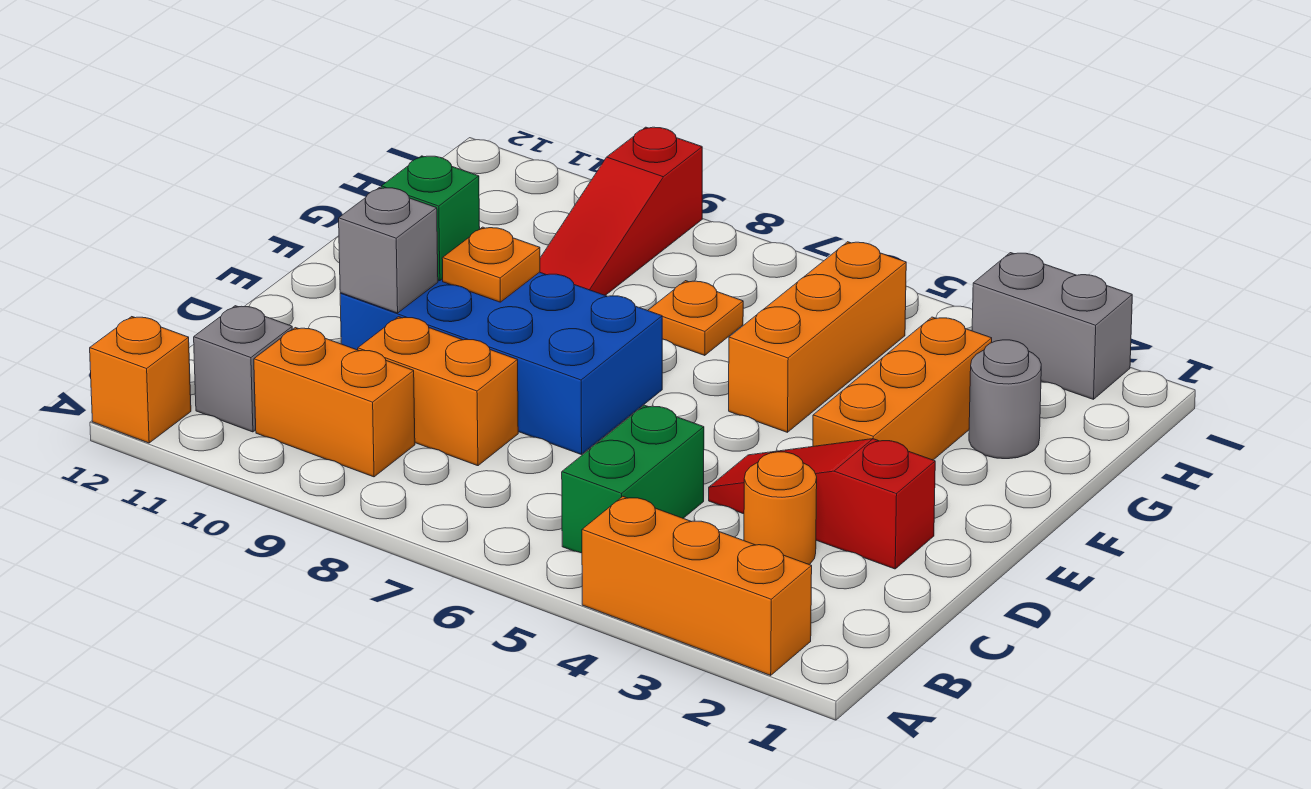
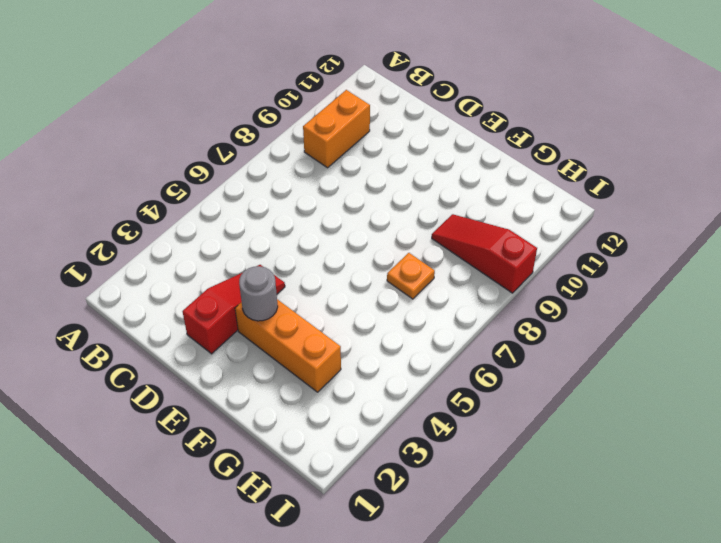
grey 1x1 round brick [239,266,278,321] -> grey 1x1 round brick moved to [969,340,1041,459]
none -> orange 1x3 brick [582,496,812,675]
none -> orange 1x1 brick [90,317,191,443]
none -> green 1x2 brick [562,405,704,553]

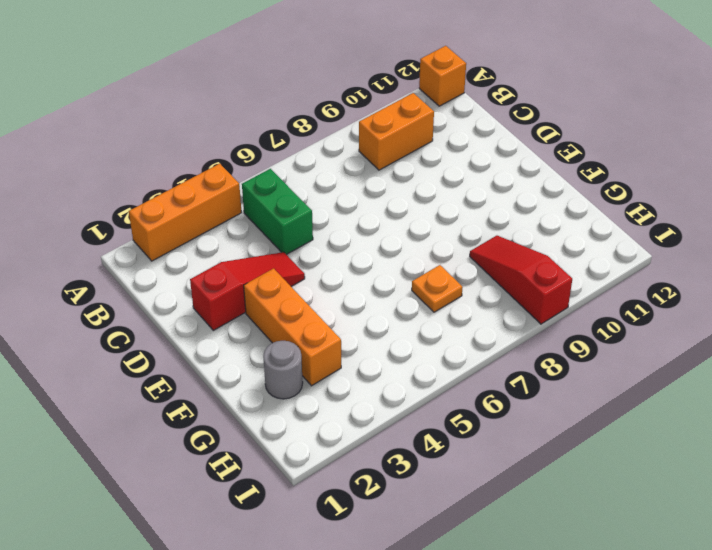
none -> grey 1x1 brick [194,306,292,432]
none -> orange 1x1 round brick [744,452,817,565]
none -> orange 1x2 brick [358,317,518,466]

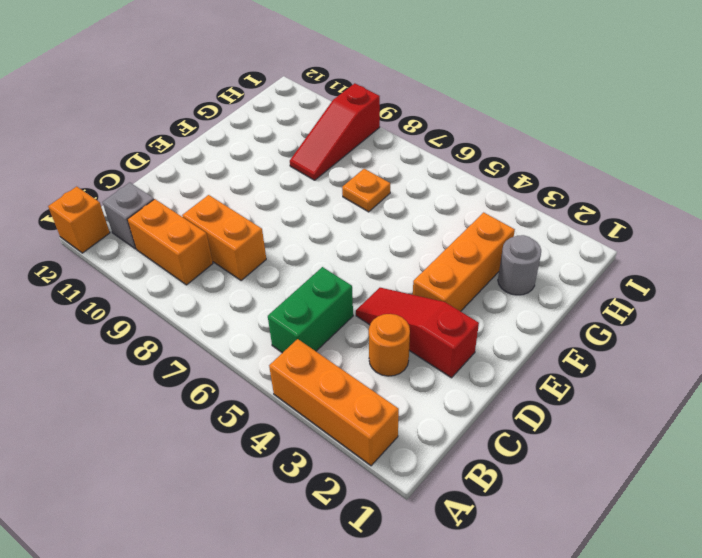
none -> blue 2x4 brick [340,272,662,455]
none -> orange 1x3 brick [729,242,906,432]
none -> grey 1x2 brick [972,253,1132,399]

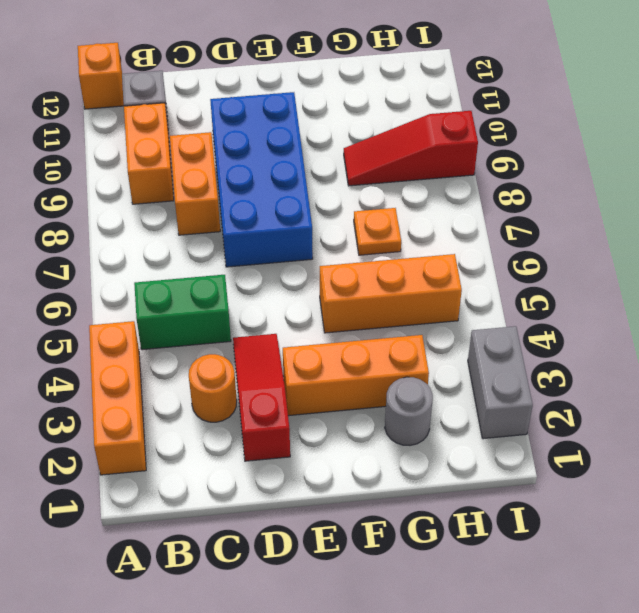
none -> grey 1x1 brick [339,188,438,313]
none -> orange 1x1 plate [442,227,540,302]
none -> green 1x1 brick [381,156,480,281]

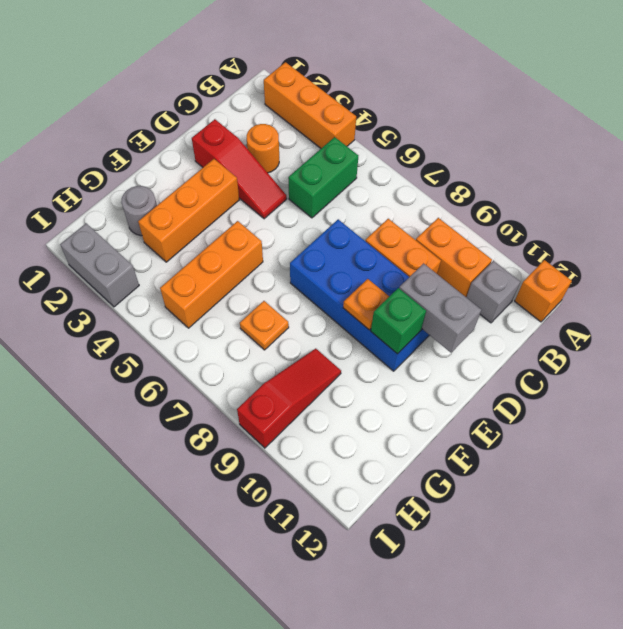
grey 1x2 brick [399,263,481,353] -> grey 1x1 brick [339,188,438,313]

